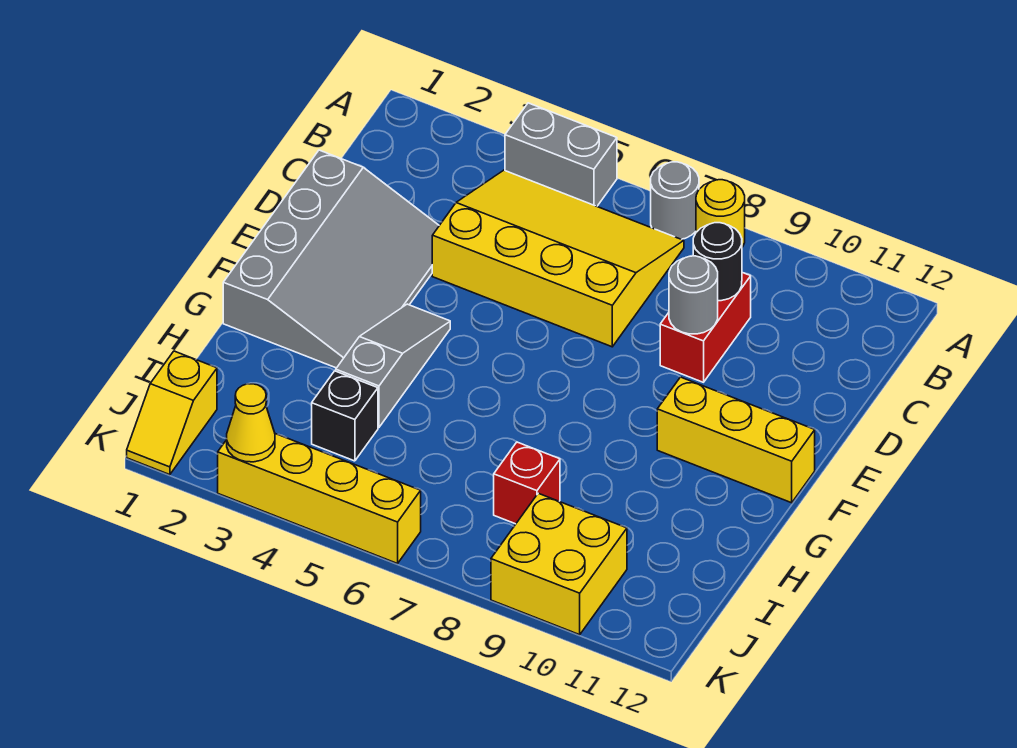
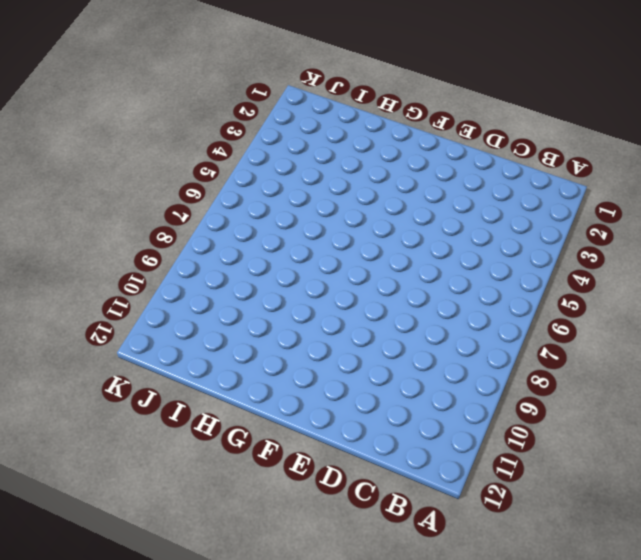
none -> grey 1x2 brick [505,103,617,206]
none -> grey 1x1 round brick [651,162,699,239]
none -> yellow 1x1 round brick [696,180,745,247]

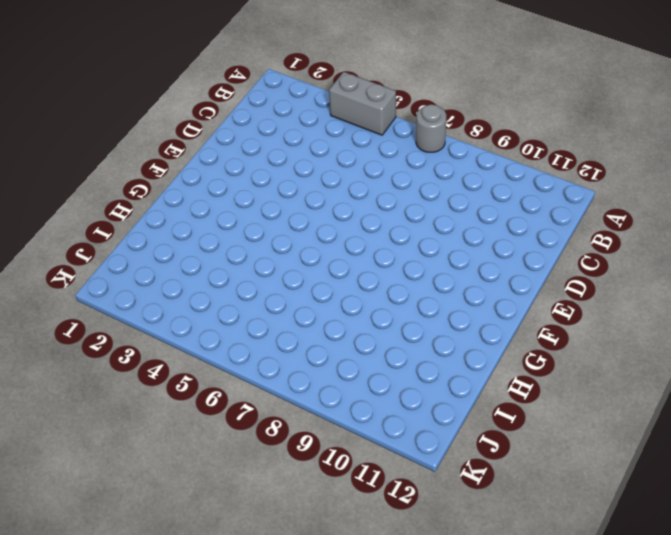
none -> yellow 1x1 round brick [696,180,745,247]
none -> yellow 3x4 slope [432,170,684,347]
none -> red 1x2 brick [660,272,751,382]

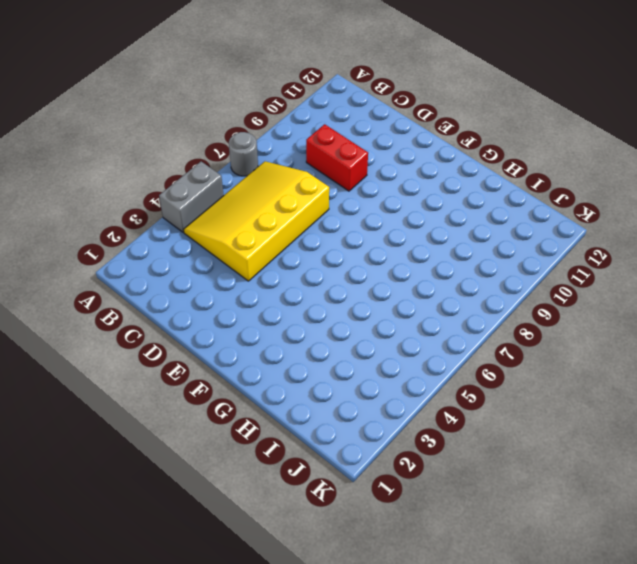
none -> yellow 1x1 round brick [696,180,745,247]
none -> grey 3x4 slope [223,150,439,368]
none -> grey 1x3 slope [336,304,450,427]

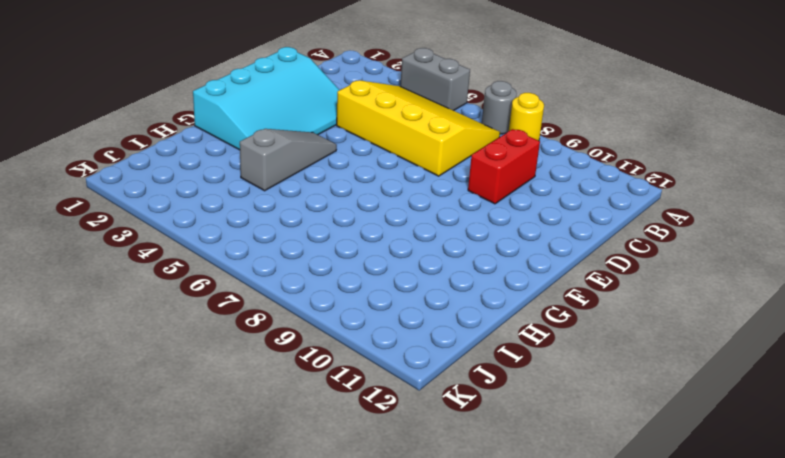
cyan 3x4 slope [193,47,339,150] -> grey 3x4 slope [223,150,439,368]
none -> yellow 1x3 brick [657,377,815,503]
none -> black 1x1 brick [312,371,378,461]
none -> red 1x1 brick [494,442,560,524]

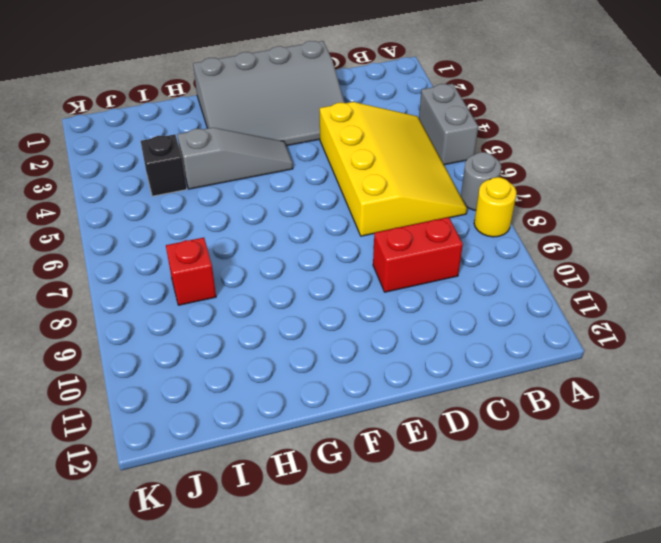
none -> yellow 1x3 brick [657,377,815,503]
none -> yellow 1x2 slope [127,351,217,475]
none -> yellow 2x2 brick [491,493,627,635]

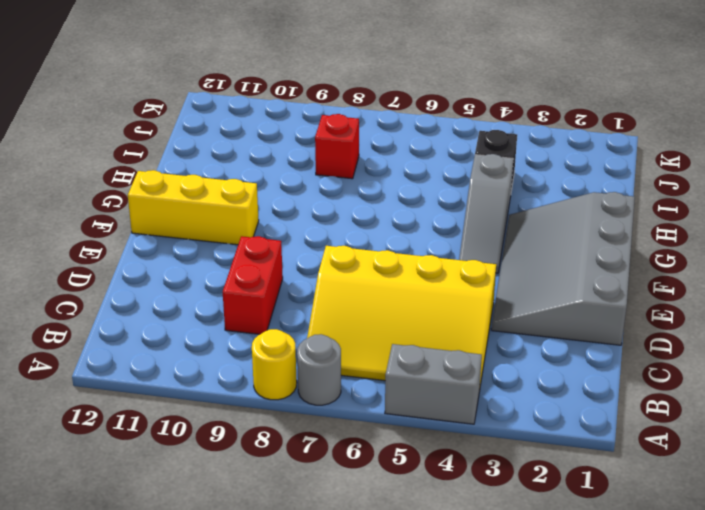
none -> yellow 1x2 slope [127,351,217,475]
none -> yellow 2x2 brick [491,493,627,635]
none -> yellow 1x4 brick [218,434,421,564]

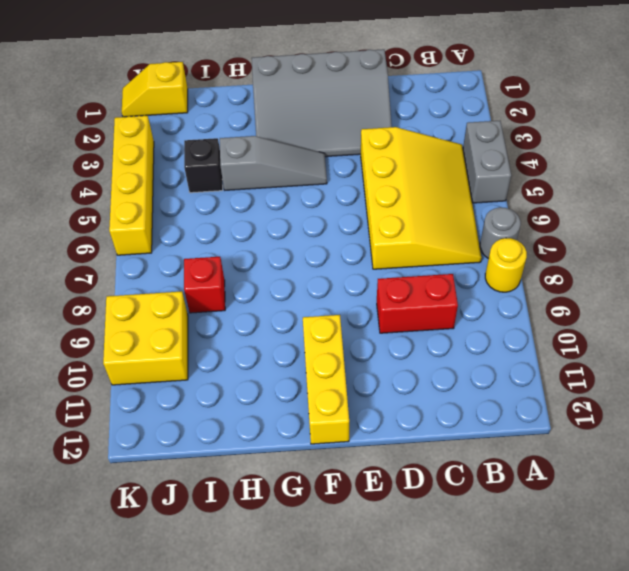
none -> black 1x1 round brick [693,223,742,301]
none -> grey 1x1 round brick [669,256,718,334]
none -> yellow 1x1 cone [227,384,275,462]

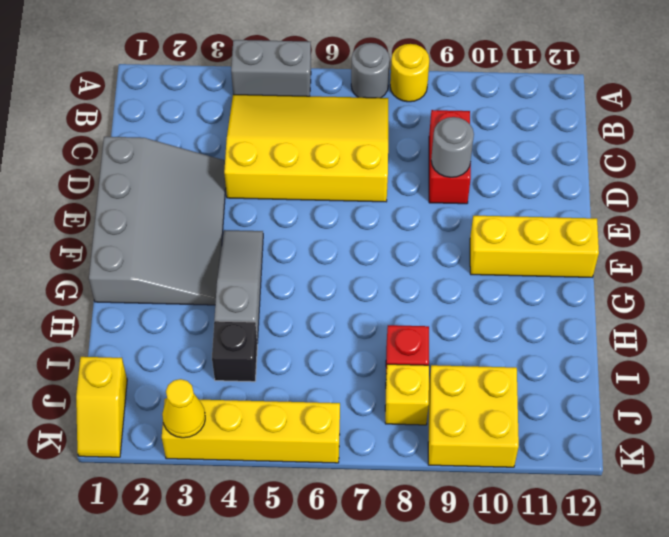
yellow 1x1 brick [385,364,429,425] -> none
none -> black 1x1 round brick [693,223,742,301]

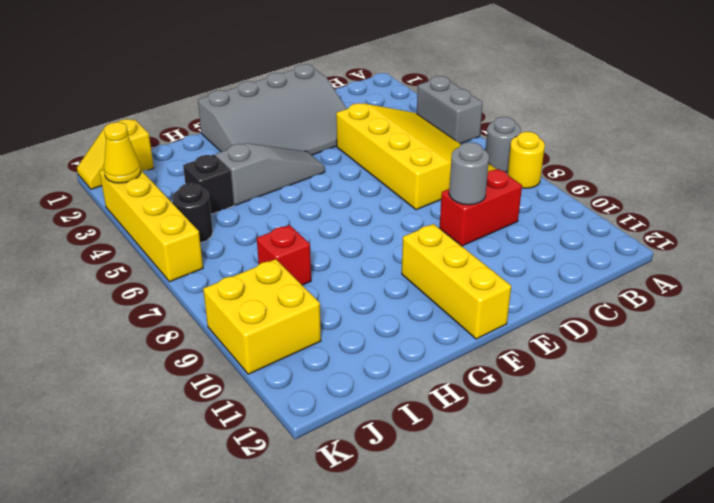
black 1x1 round brick [172,183,213,243] -> black 1x1 round brick moved to [693,223,742,301]

